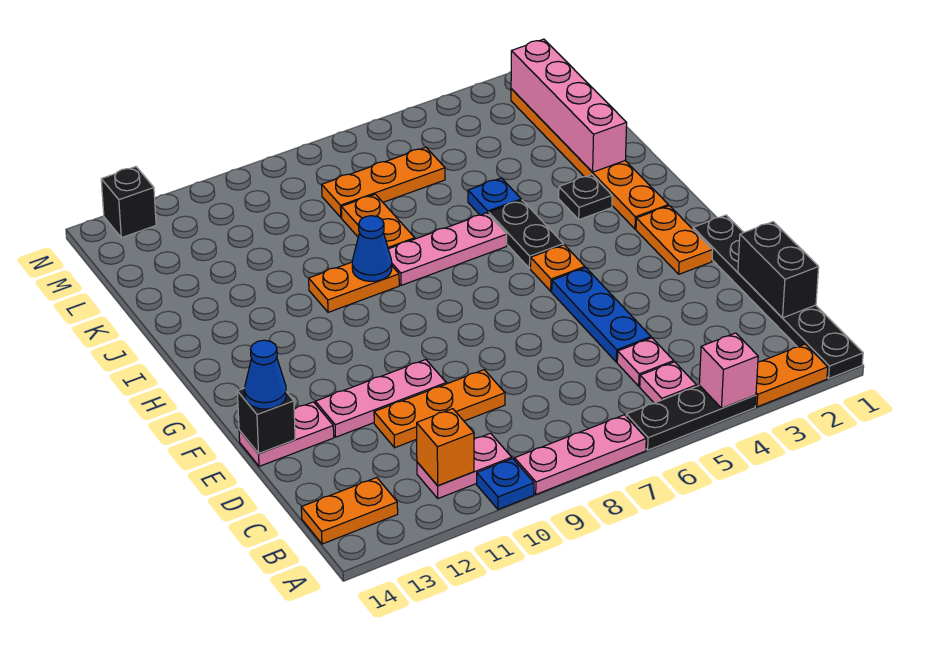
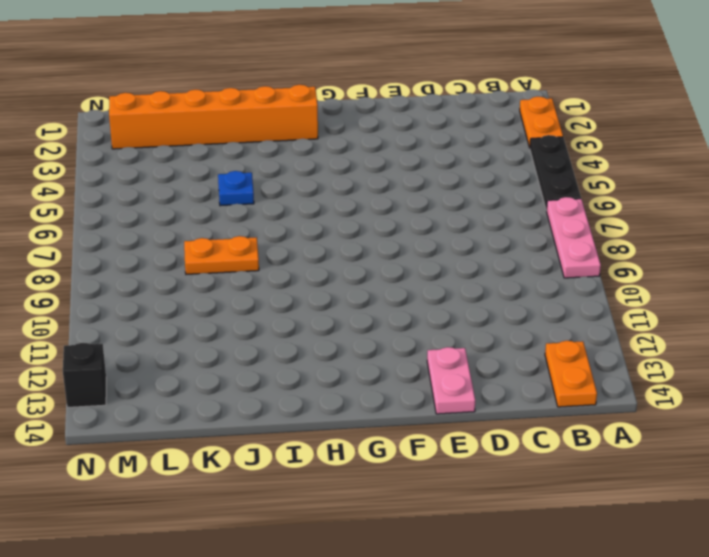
orange 1x6 brick [109,85,318,149] -> orange 1x6 plate [511,89,668,229]
none -> black 1x6 plate [693,215,863,378]
none -> blue 1x1 plate [477,459,534,509]
none -> pink 1x1 plate [640,362,696,403]
none -> pink 1x2 plate [417,433,512,498]

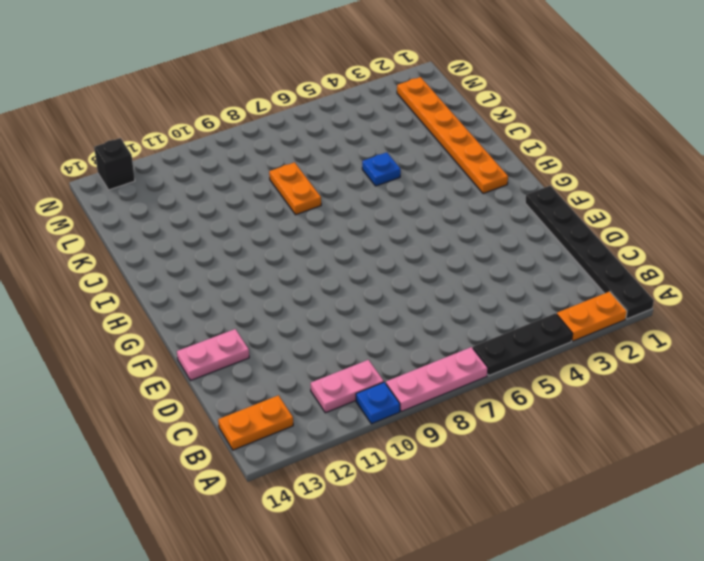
none -> pink 1x1 plate [640,362,696,403]
none -> pink 1x1 plate [617,338,674,386]
none -> blue 1x3 plate [552,268,651,362]
none -> orange 1x3 plate [374,370,505,448]

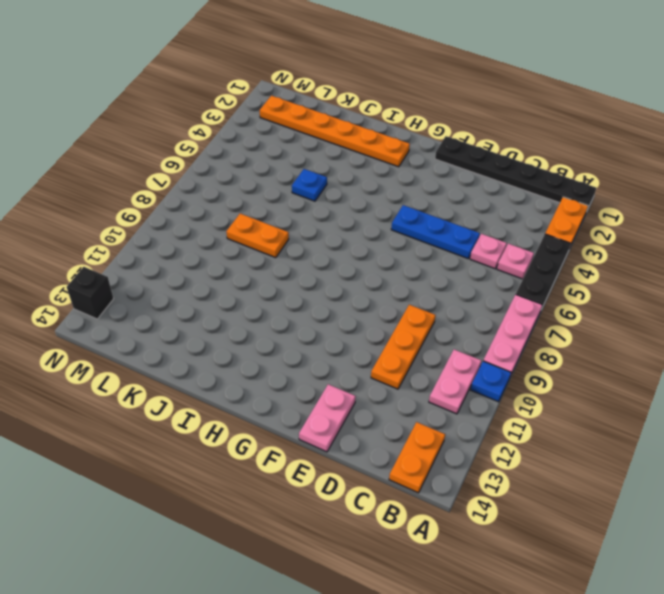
none -> pink 1x3 plate [315,360,446,437]
none -> orange 1x2 plate [636,206,713,274]
none -> orange 1x1 plate [530,245,585,291]
none -> black 1x2 plate [489,200,563,268]

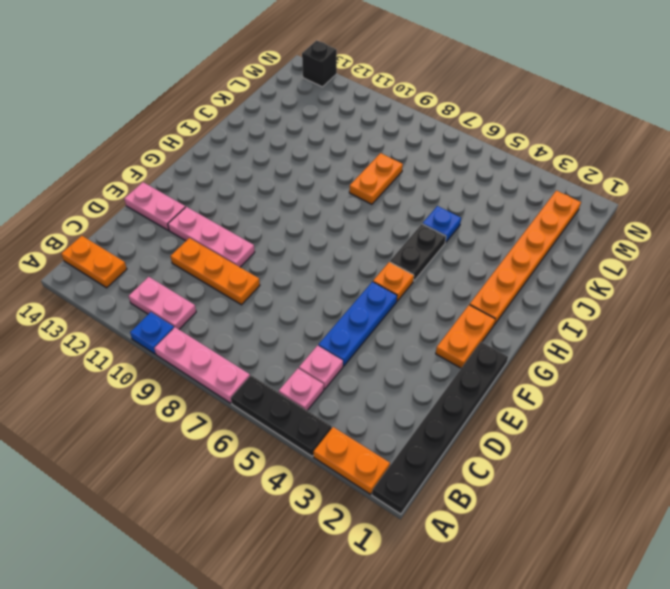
none -> black 1x1 plate [559,175,612,220]
none -> pink 1x3 plate [388,213,507,285]
none -> orange 1x2 plate [309,262,399,312]
none -> orange 1x3 plate [322,147,445,217]

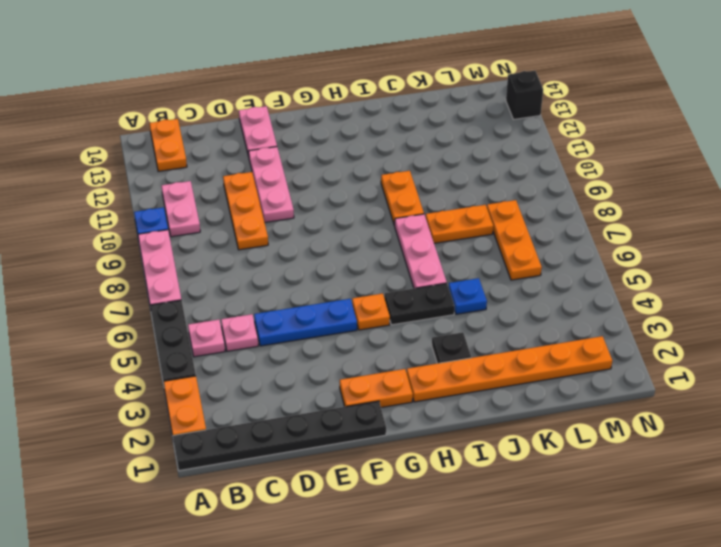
none -> pink 1x1 brick [699,333,758,408]
none -> orange 1x1 brick [417,409,474,486]
none -> black 1x2 brick [738,222,819,318]
none -> black 1x1 brick [237,388,295,453]

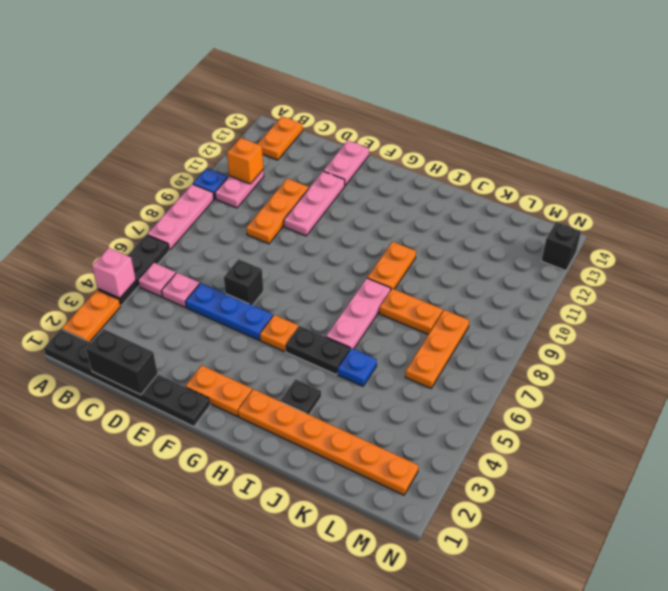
black 1x1 brick [224,259,263,305] -> black 1x1 brick moved to [237,388,295,453]
none -> blue 1x1 cone [352,216,392,281]
none -> pink 1x4 brick [511,39,627,172]
none -> blue 1x1 cone [245,340,286,409]

